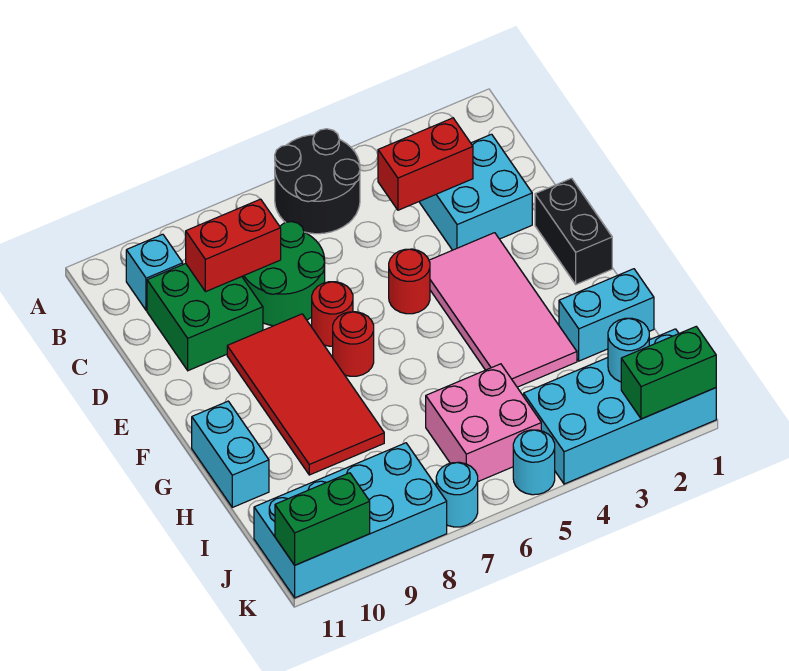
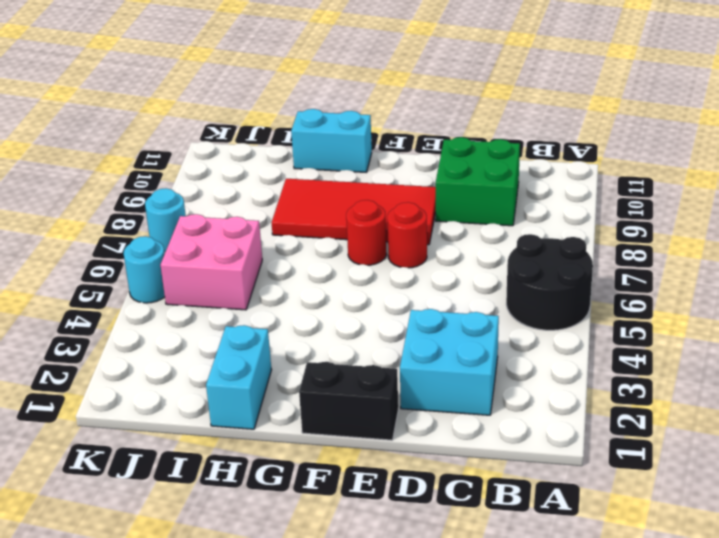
none -> cyan 1x1 brick [126,234,183,310]
none -> green 2x2 round brick [242,222,325,326]
none -> pink 2x4 tile [429,233,577,387]

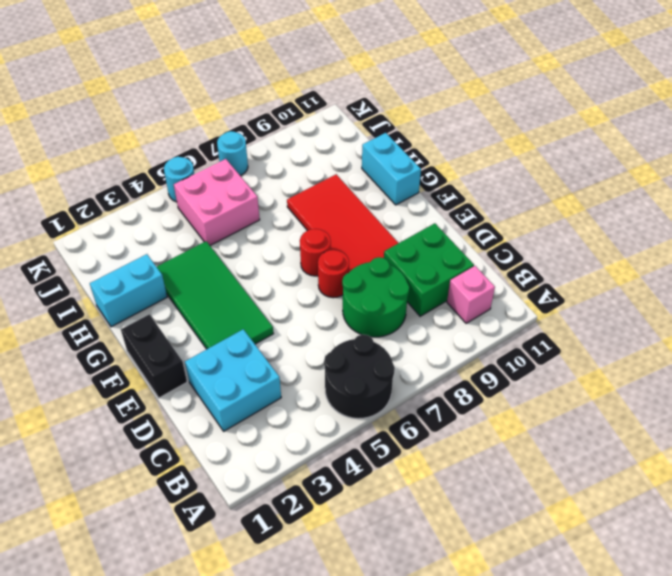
pink 1x1 brick [447,266,495,323] -> cyan 1x1 brick [126,234,183,310]
green 2x4 tile [157,241,274,349] -> pink 2x4 tile [429,233,577,387]
none -> red 1x1 round brick [389,249,430,314]
none -> cyan 2x4 brick [524,329,716,484]
none -> cyan 2x4 brick [254,443,447,598]

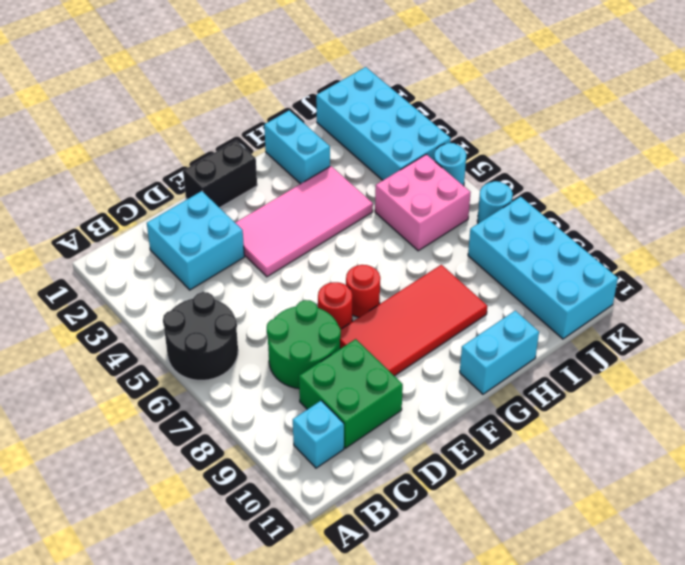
none -> red 1x1 round brick [389,249,430,314]
none -> red 1x2 brick [378,118,473,210]
none -> red 1x2 brick [186,199,281,292]

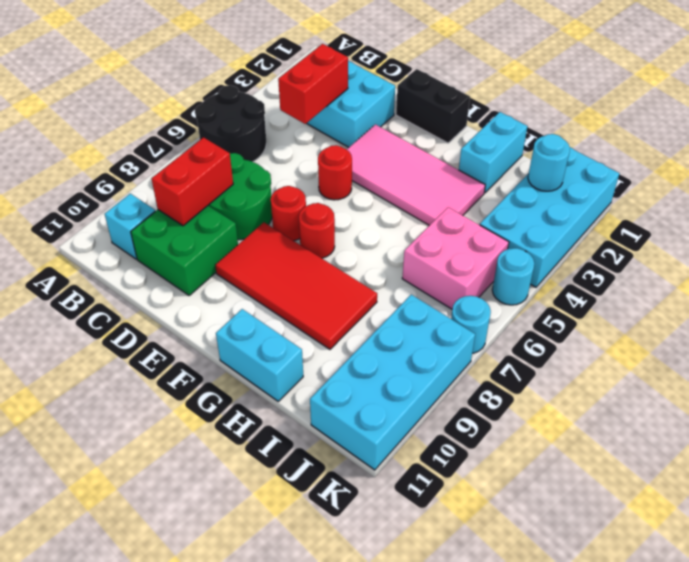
none -> green 1x2 brick [621,327,716,419]
none -> green 1x2 brick [275,473,370,565]

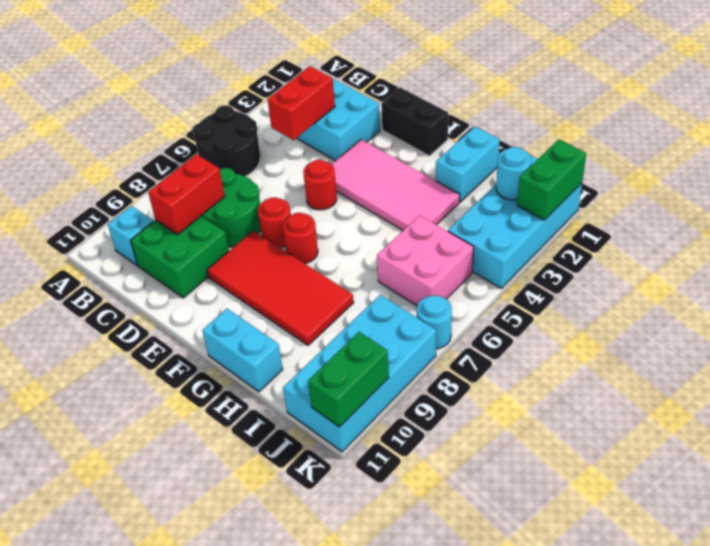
none -> cyan 1x1 round brick [513,430,555,495]

